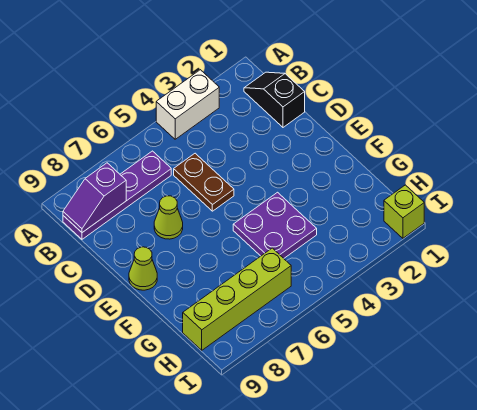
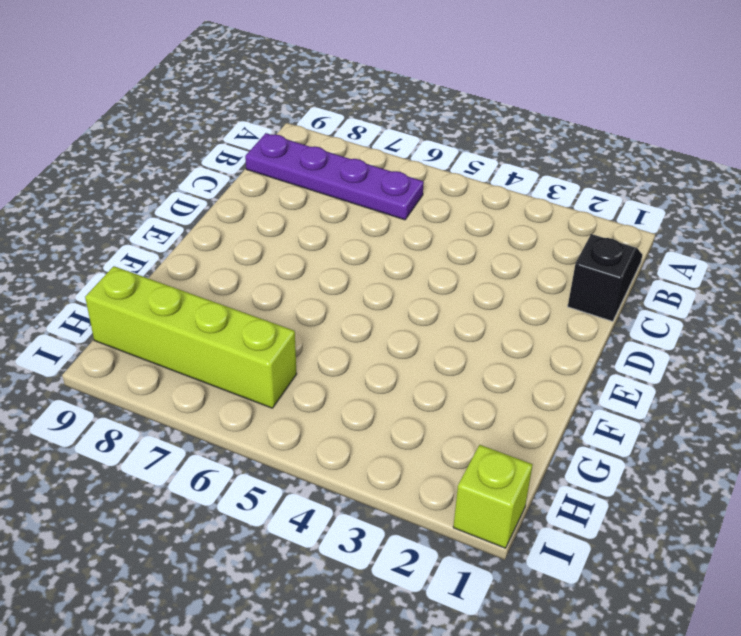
none -> white 1x2 brick [156,70,219,139]
none -> brown 1x2 plate [174,153,234,211]

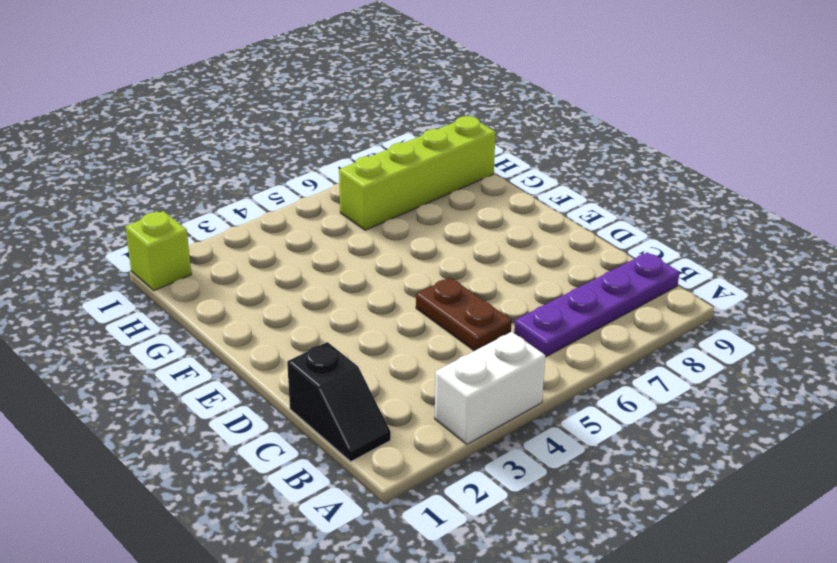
none -> lime 1x1 cone [154,196,183,239]
none -> lime 1x1 cone [129,247,157,290]

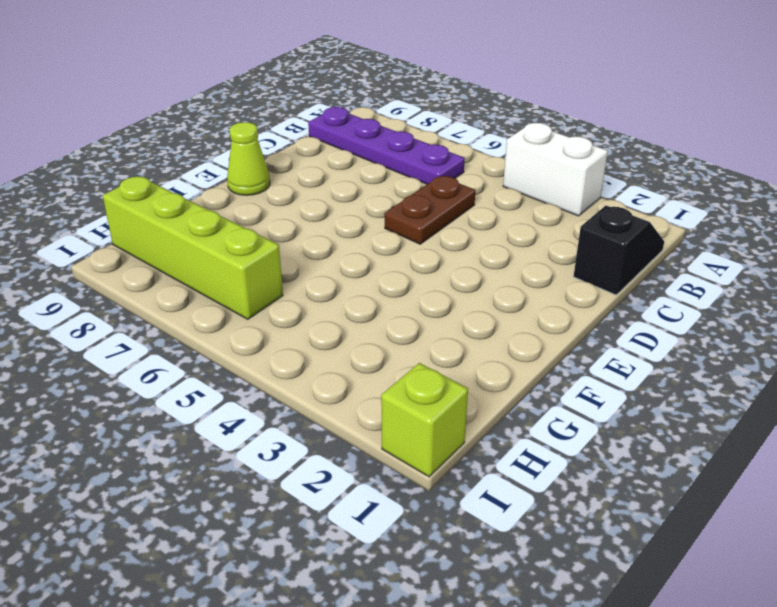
none -> lime 1x1 cone [154,196,183,239]
none -> purple 2x2 plate [233,192,317,258]

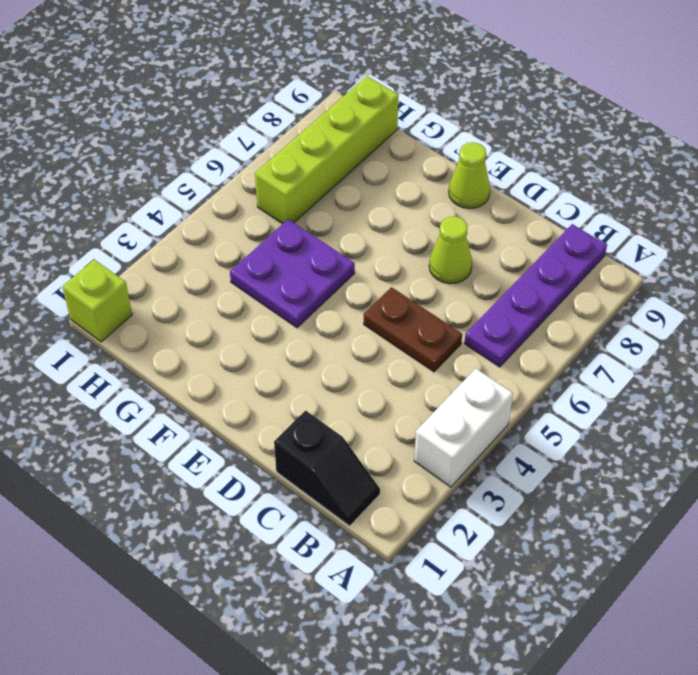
none -> purple 1x2 slope [63,163,126,233]

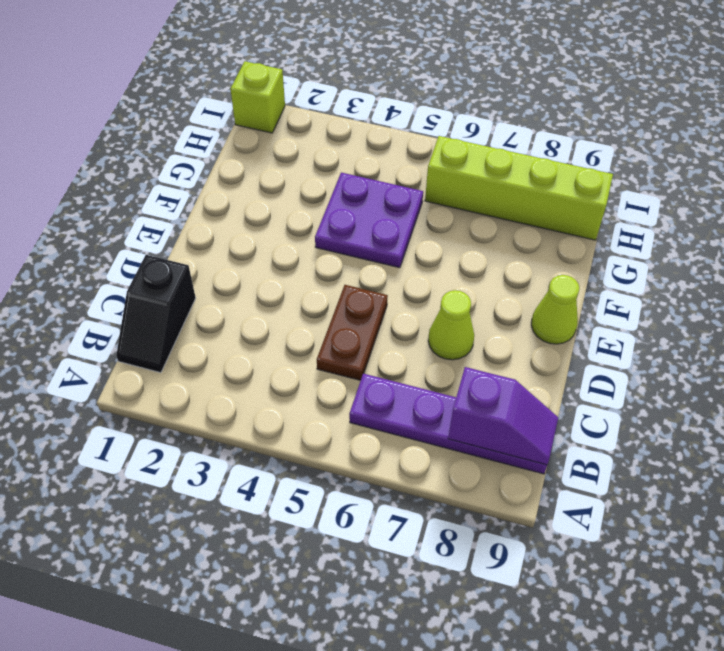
none -> white 1x2 brick [156,70,219,139]

